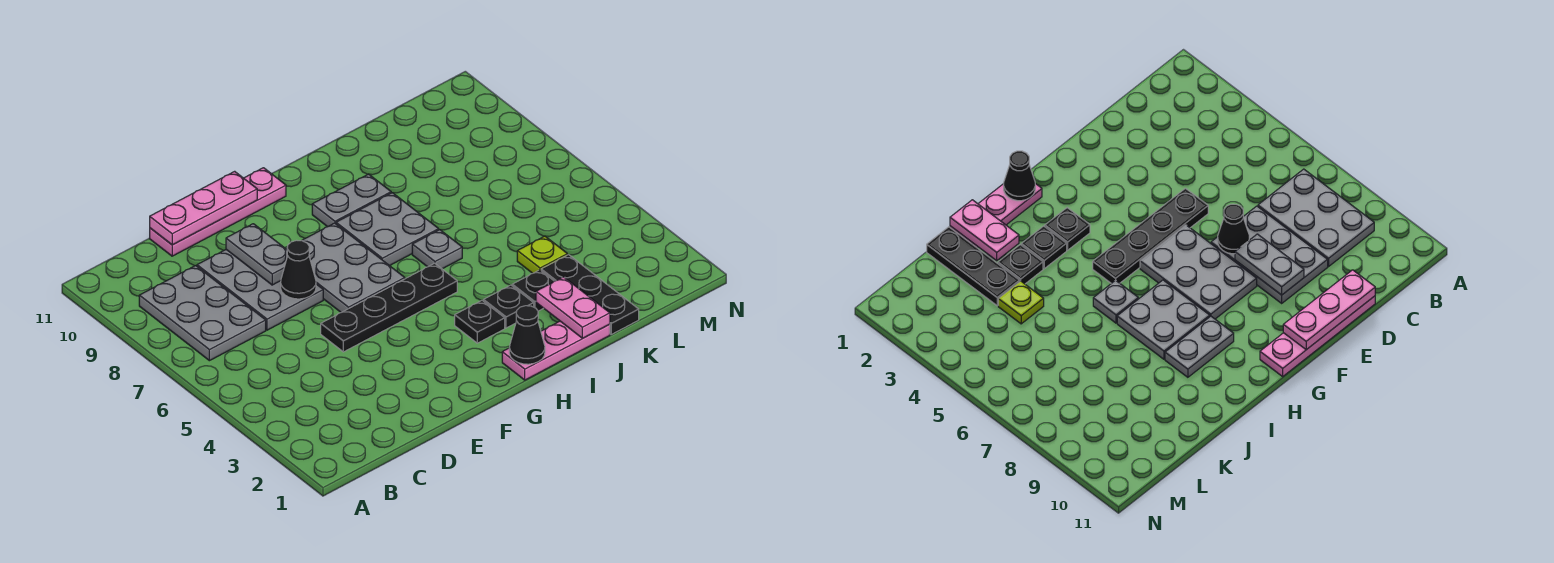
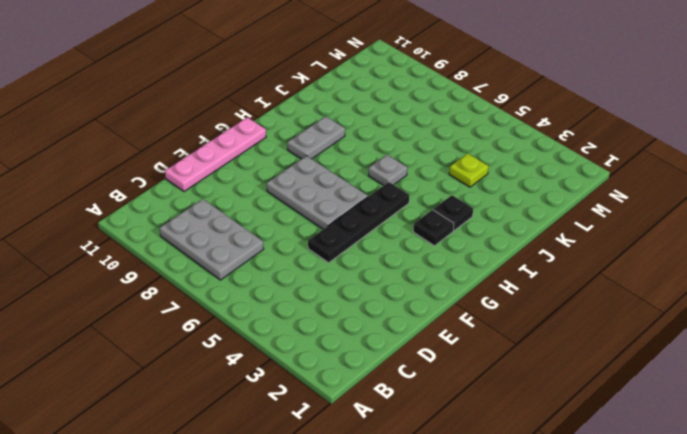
none -> grey 2x3 plate [197,250,323,330]
none -> pink 1x3 plate [502,321,610,380]
none -> grey 2x2 plate [336,193,439,266]

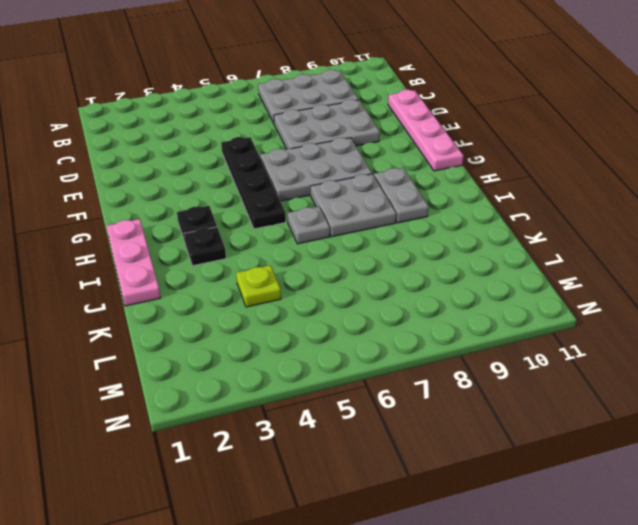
none -> black 1x1 plate [512,270,554,311]
none -> black 1x3 plate [541,255,639,334]
none -> pink 1x3 plate [150,171,257,245]

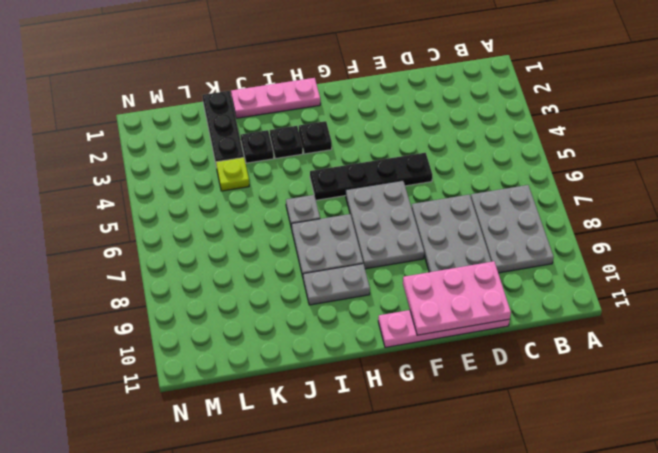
pink 2x3 plate [403,261,511,335] -> pink 1x3 plate [150,171,257,245]
none -> black 1x1 cone [281,240,316,299]
none -> grey 1x2 plate [226,224,288,285]
none -> black 1x1 cone [509,306,545,364]

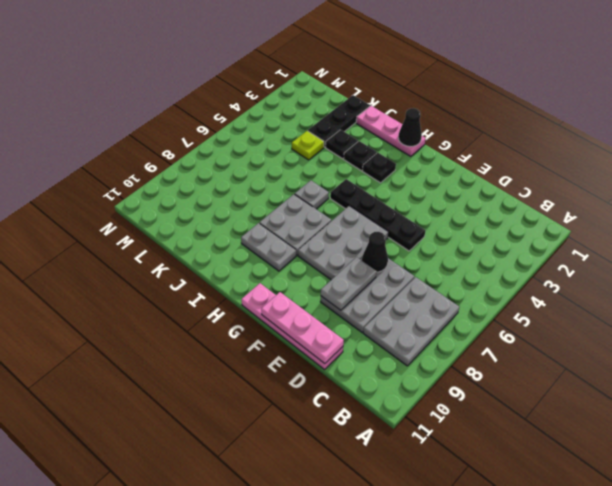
none -> pink 1x2 plate [536,277,610,338]

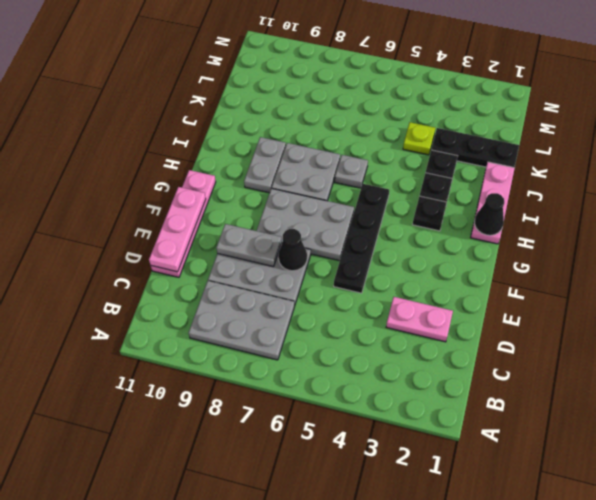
pink 1x2 plate [386,297,453,342] -> pink 1x2 plate moved to [536,277,610,338]

